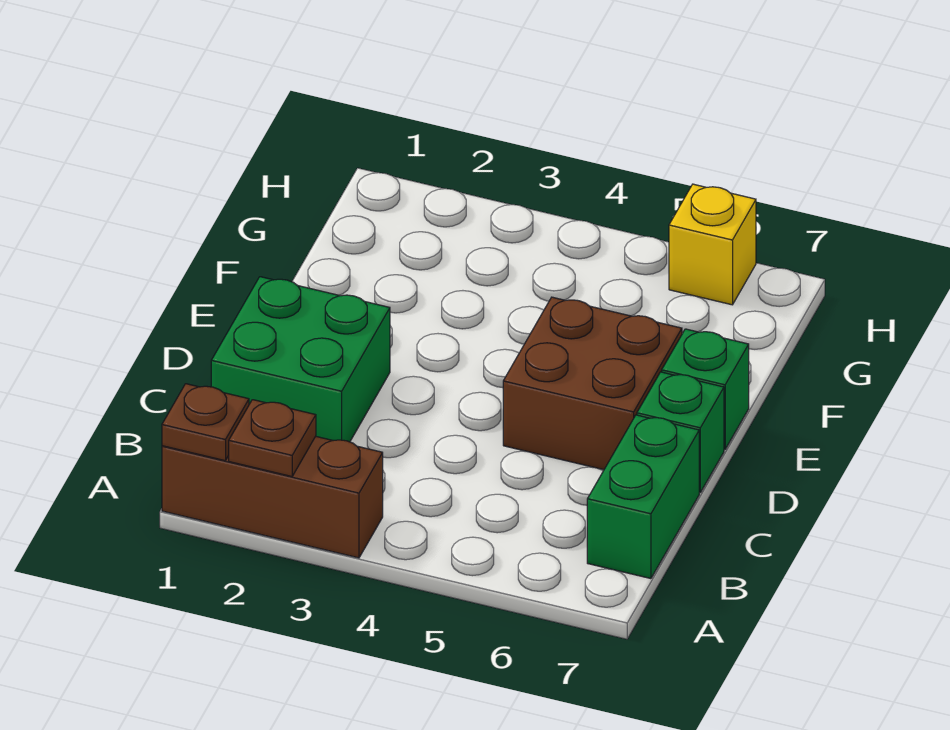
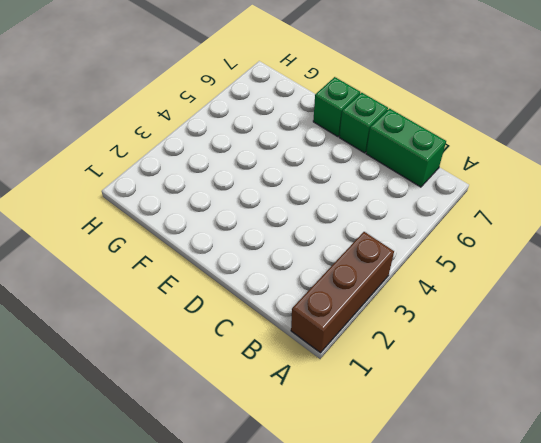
none -> green 2x2 brick [211,277,390,442]
none -> brown 2x2 brick [503,297,682,470]

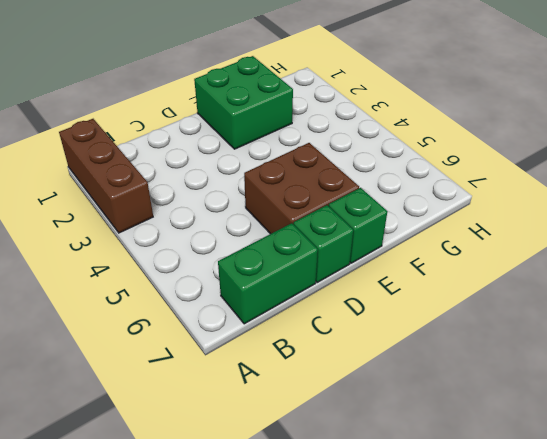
green 2x2 brick [194,56,293,149] -> green 2x2 brick moved to [211,277,390,442]
none -> yellow 1x1 brick [669,184,756,305]
none -> brown 1x1 plate [162,384,249,461]

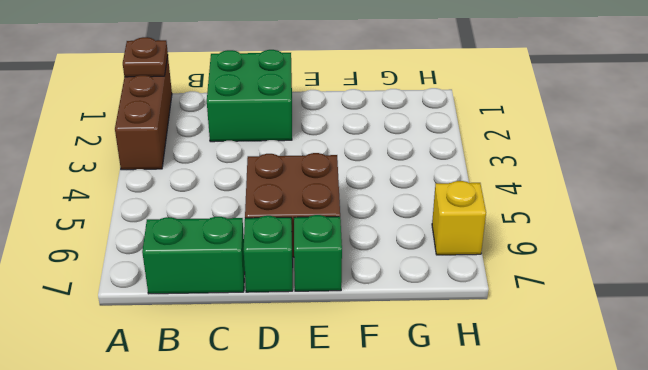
none -> brown 1x1 plate [229,400,316,476]

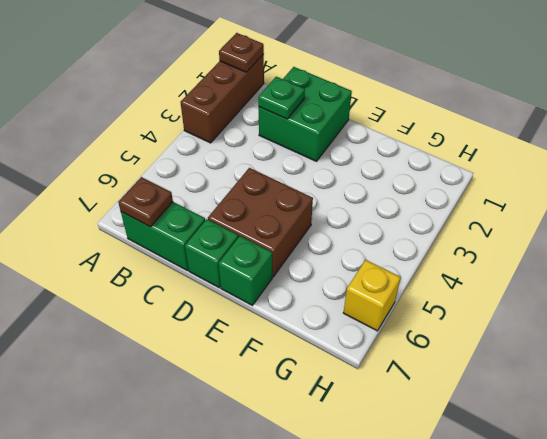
brown 1x1 plate [118,177,173,227] -> brown 1x1 plate moved to [229,400,316,476]
green 1x1 plate [258,77,305,119] -> none

